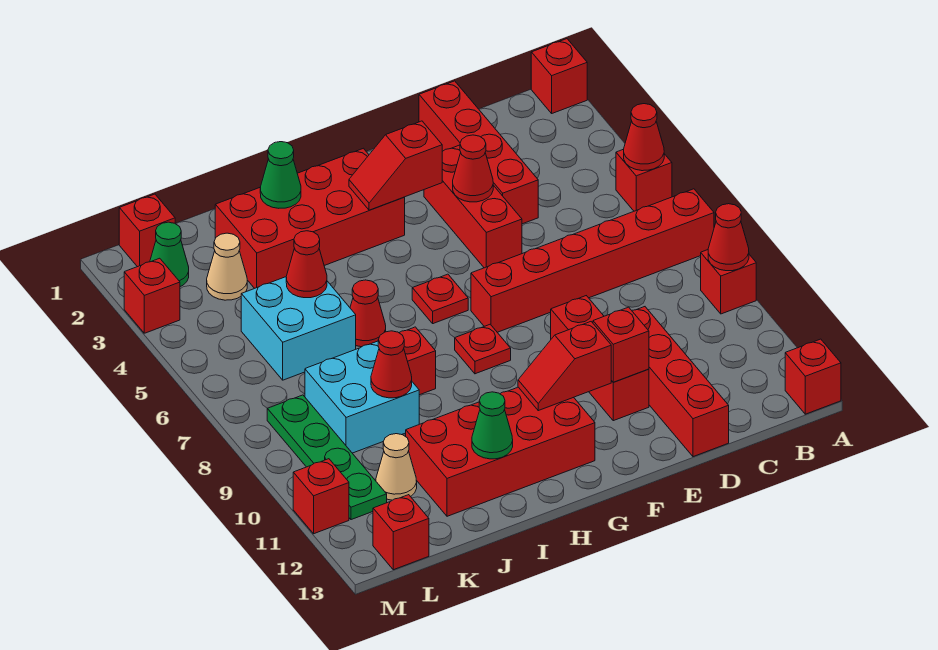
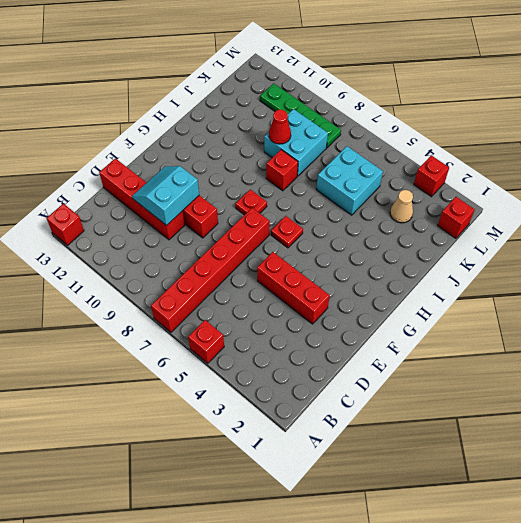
cyan 2x2 slope [132,166,199,226] -> red 1x1 brick [593,307,649,382]
none -> red 1x1 brick [531,39,587,113]
none -> red 1x1 brick [701,250,756,314]
none -> red 1x4 brick [419,81,538,224]
none -> red 2x4 brick [215,148,405,288]

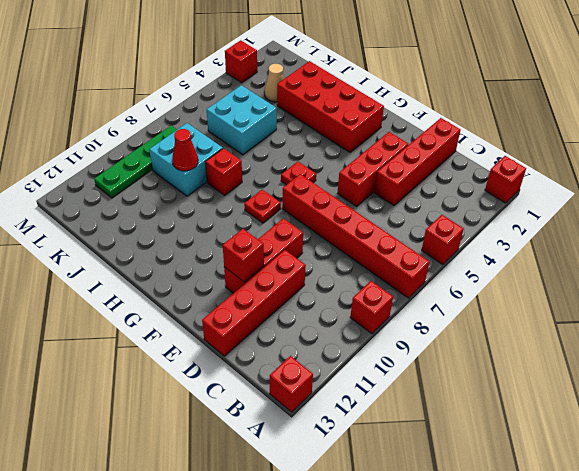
none -> red 2x4 brick [406,387,595,516]
none -> red 1x1 cone [350,280,386,347]
none -> tan 1x1 cone [376,434,417,500]
none -> red 1x1 brick [119,194,175,267]

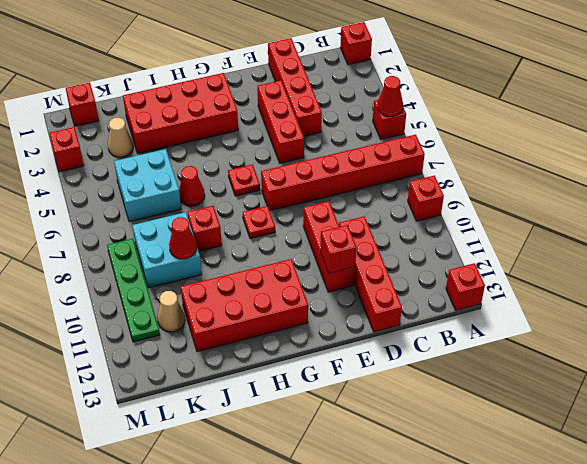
none -> green 1x1 cone [150,222,189,287]
none -> red 1x1 brick [373,495,429,570]
none -> red 1x1 brick [293,459,349,534]
none -> red 1x1 cone [708,204,749,271]

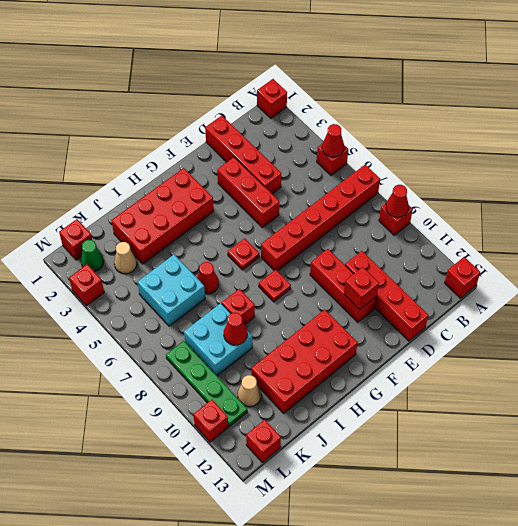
none -> red 1x1 cone [453,135,493,202]
none -> red 1x2 slope [349,121,442,210]
none -> red 1x2 slope [518,322,611,411]
none -> green 1x1 cone [260,142,301,208]

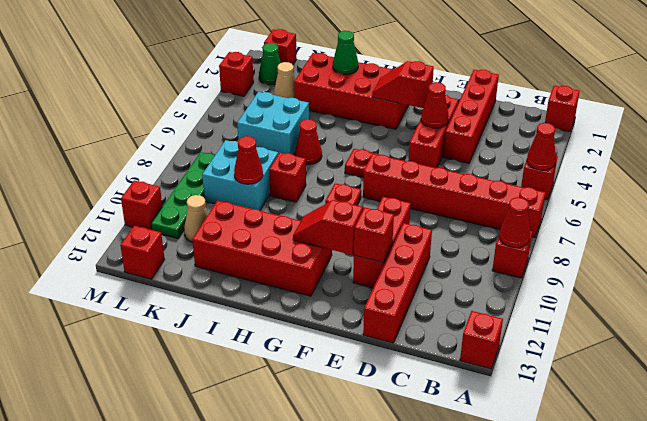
none -> green 1x1 cone [472,392,513,459]
none -> red 1x1 cone [286,231,327,298]

